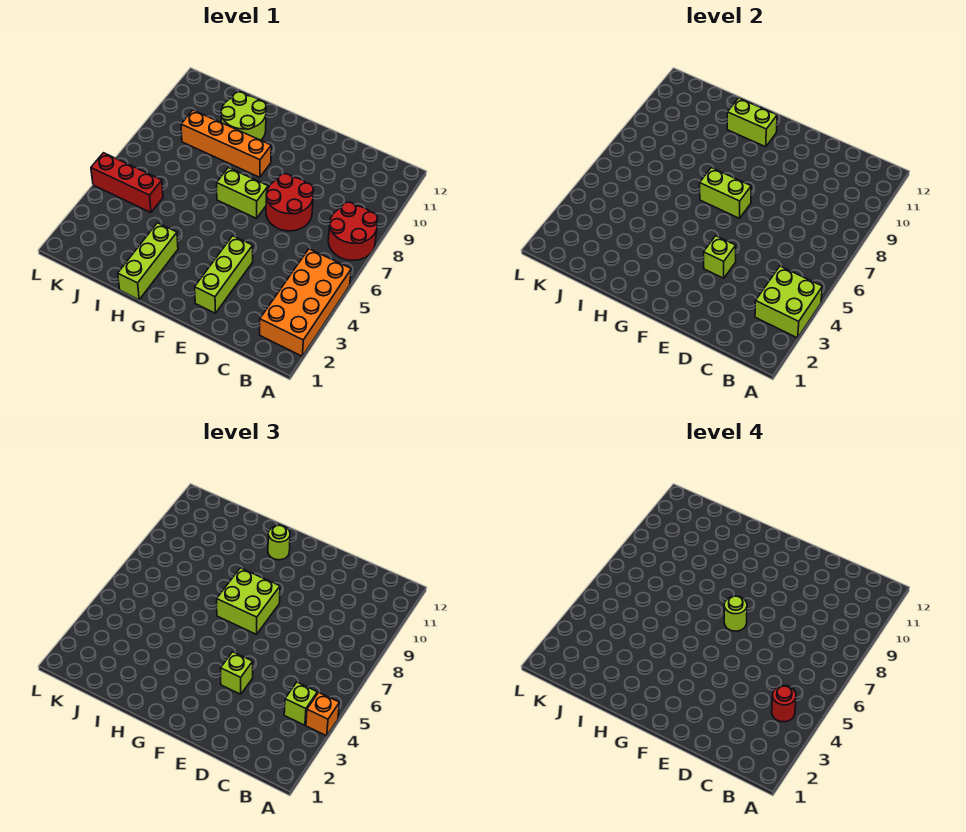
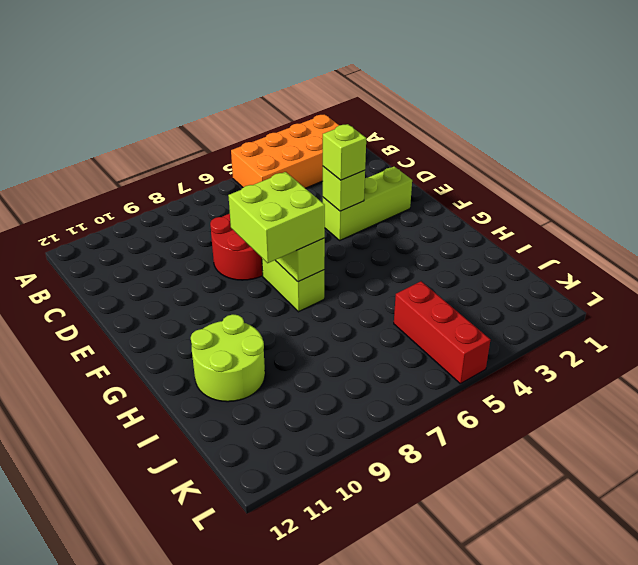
none -> red 2x2 round brick [328,202,378,260]
none -> orange 1x4 brick [181,110,271,177]
none -> lime 1x3 brick [118,223,178,300]

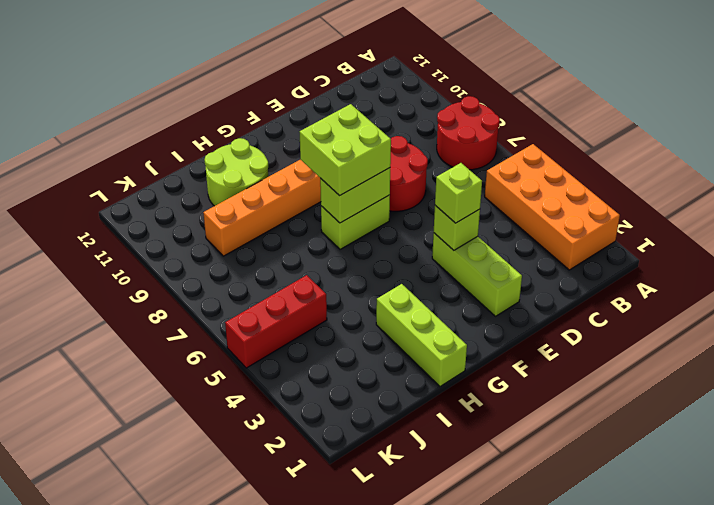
none -> lime 2x2 brick [755,266,822,338]
none -> lime 1x2 brick [727,98,777,147]
none -> orange 1x1 brick [306,693,339,736]

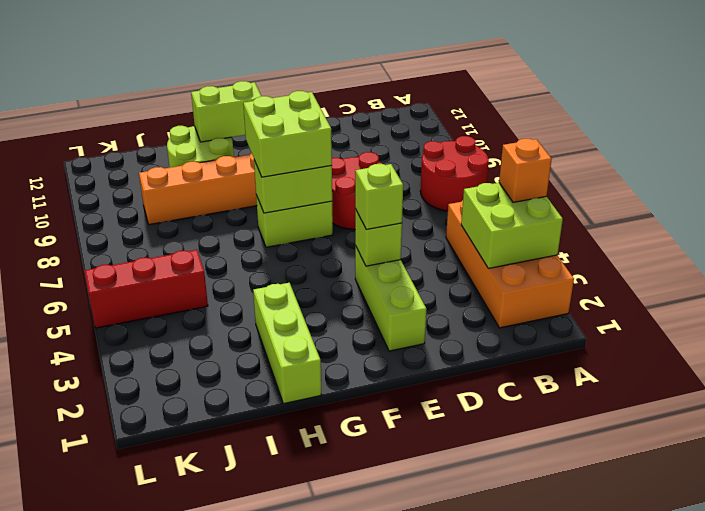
none -> lime 1x1 brick [284,682,317,725]
none -> lime 1x1 round brick [268,525,290,560]
none -> red 1x1 round brick [772,686,796,722]

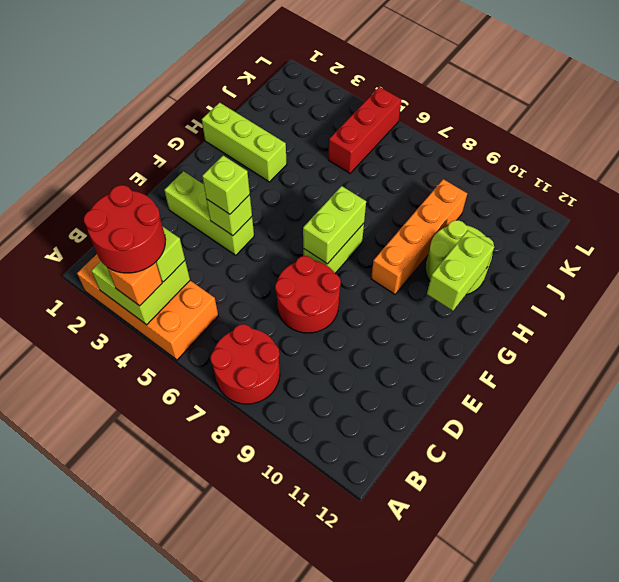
red 2x2 round brick [84,185,166,273] -> red 1x1 round brick [772,686,796,722]
none -> lime 2x2 brick [217,568,280,634]
none -> lime 1x1 round brick [268,525,290,560]
none -> lime 1x1 round brick [724,596,747,631]

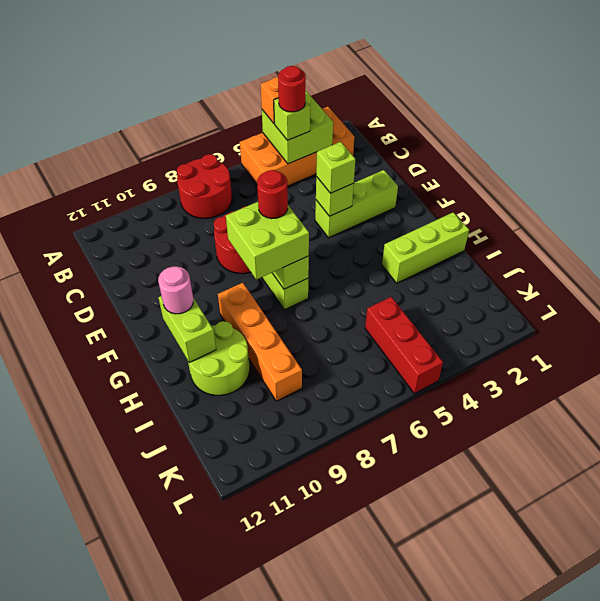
red 1x1 round brick [257,170,288,219] -> lime 1x1 round brick [724,596,747,631]
pink 1x1 round brick [158,266,193,314] -> lime 1x1 round brick [268,525,290,560]

